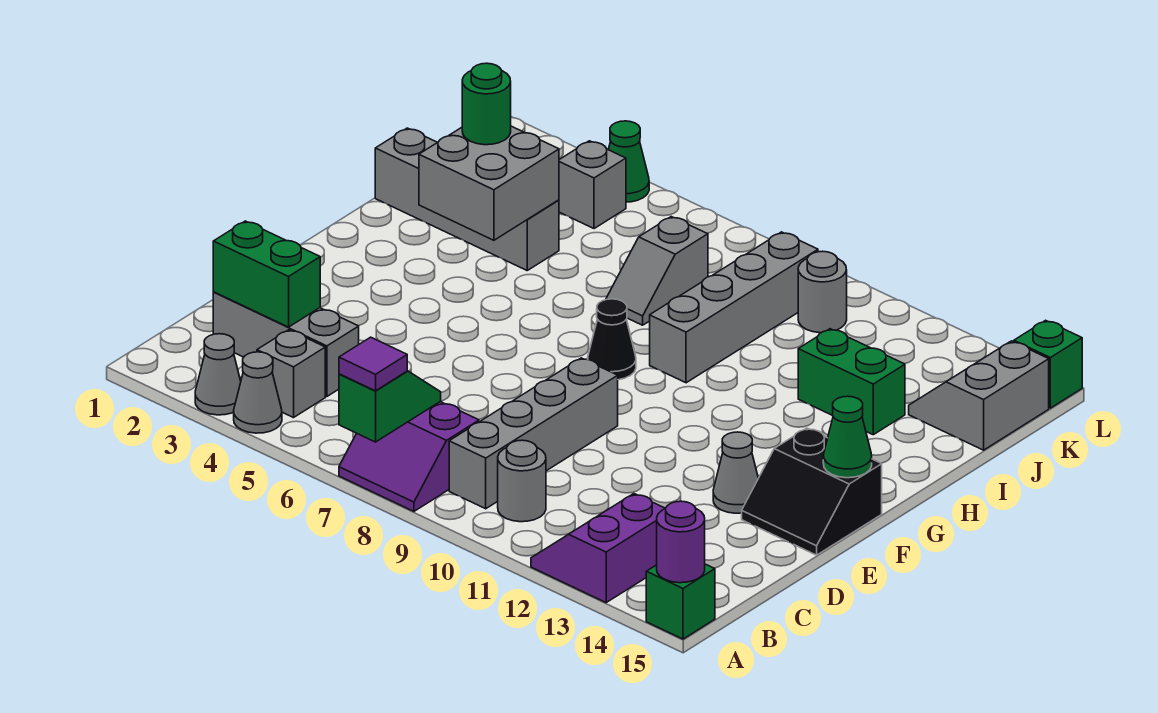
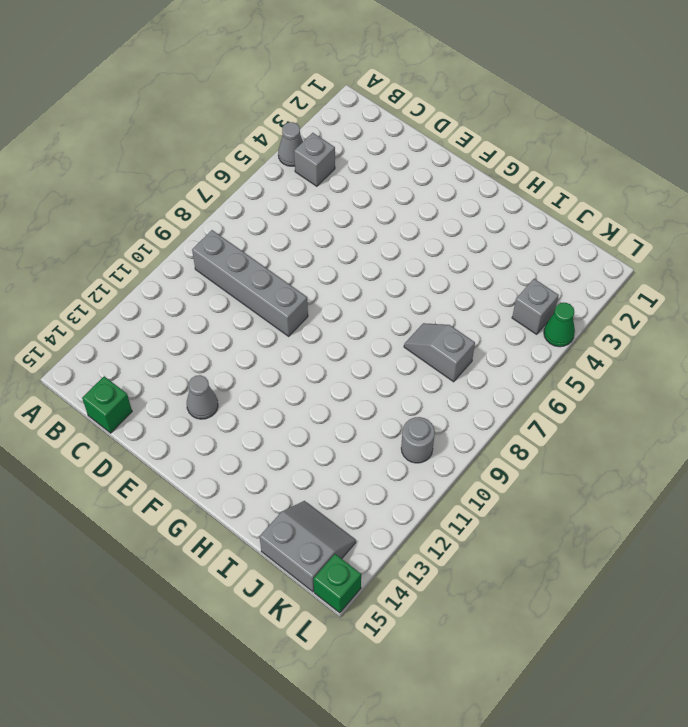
green 1x1 brick [82,376,132,433] -> green 1x1 brick moved to [646,564,715,639]
none -> grey 1x1 cone [195,334,241,415]
none -> purple 2x2 slope [339,402,479,511]
none -> purple 2x2 slope [531,494,665,603]

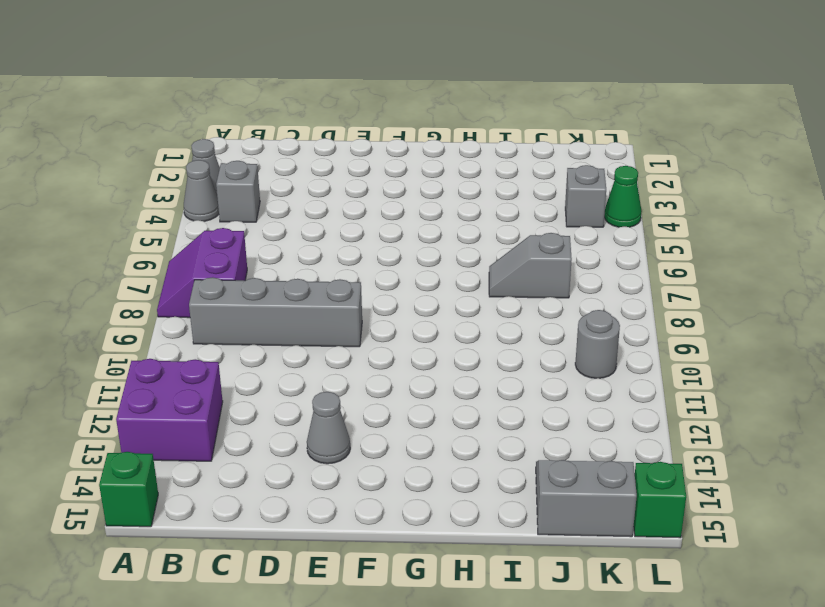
purple 2x2 brick [116,359,223,461] -> purple 2x2 slope [531,494,665,603]
none -> grey 1x1 round brick [498,440,546,522]
none -> grey 1x3 brick [213,292,359,397]
none -> black 2x2 slope [742,428,882,555]

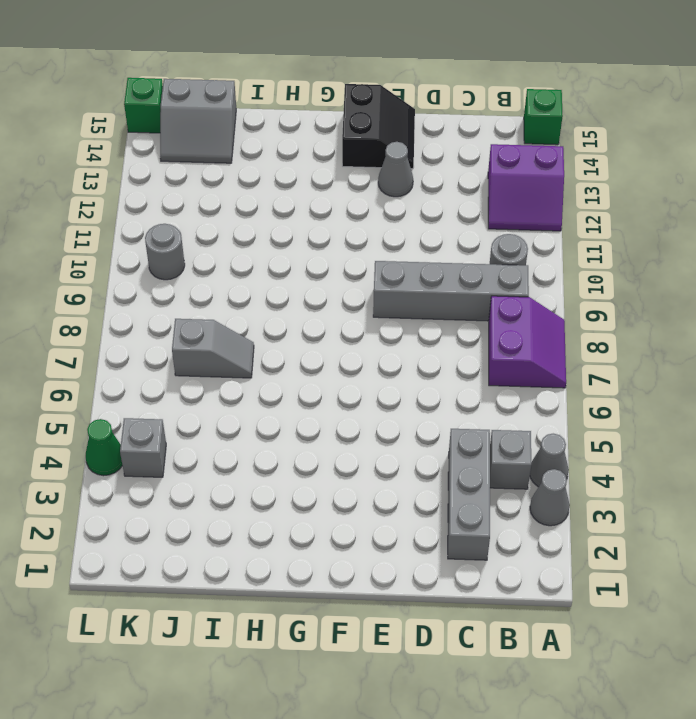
none -> black 1x1 cone [588,299,636,380]
none -> grey 1x4 brick [650,232,818,383]
none -> grey 1x4 brick [375,128,559,270]

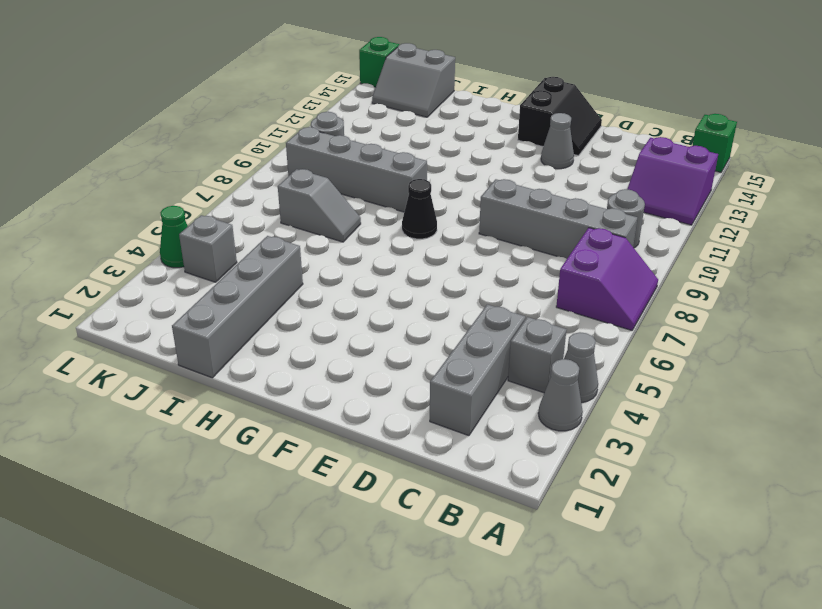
none -> green 1x2 brick [798,329,905,435]
none -> green 1x2 slope [339,371,441,442]
none -> purple 1x1 round brick [657,501,705,583]

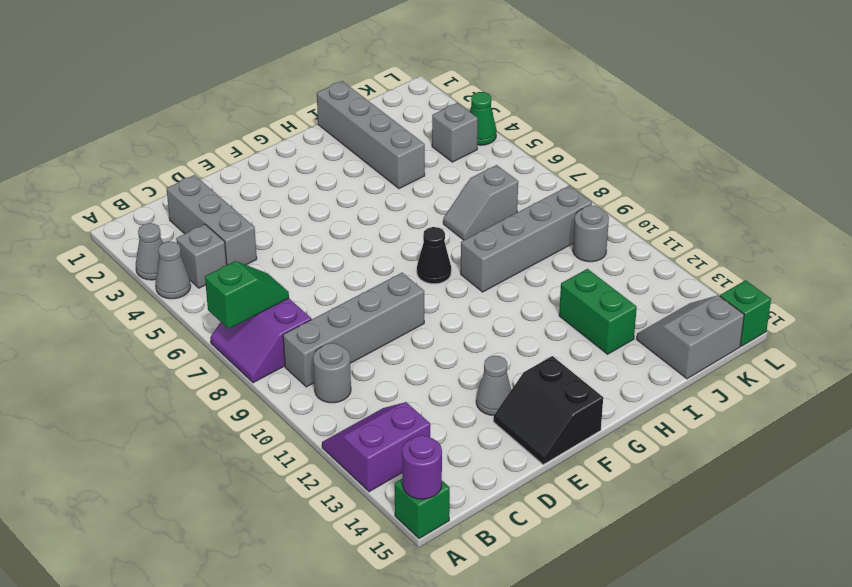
none -> green 1x2 brick [213,221,320,327]
none -> green 1x1 cone [823,396,872,478]
none -> grey 2x2 brick [419,126,559,240]

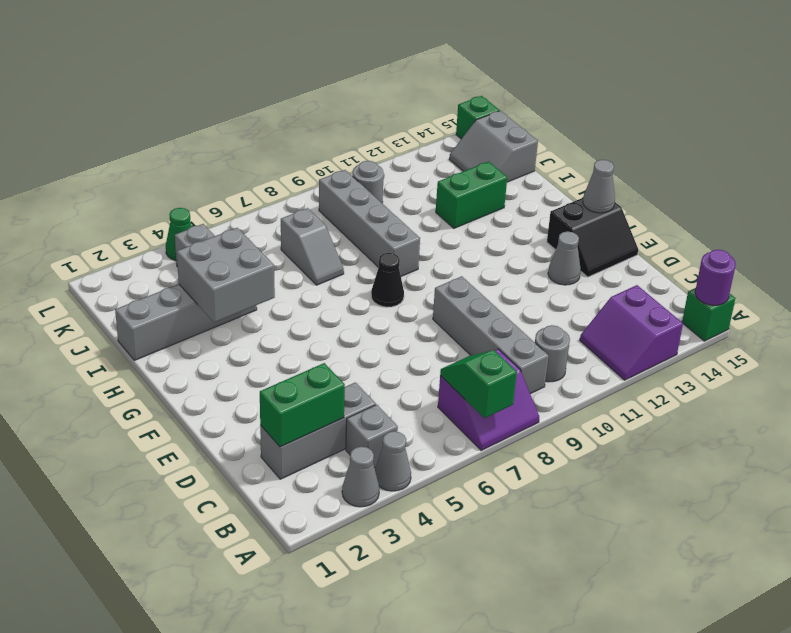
grey 1x1 cone [583,160,615,213] -> green 1x1 cone [823,396,872,478]
none -> purple 1x1 tile [339,337,407,391]
none -> green 1x1 round brick [462,63,511,145]

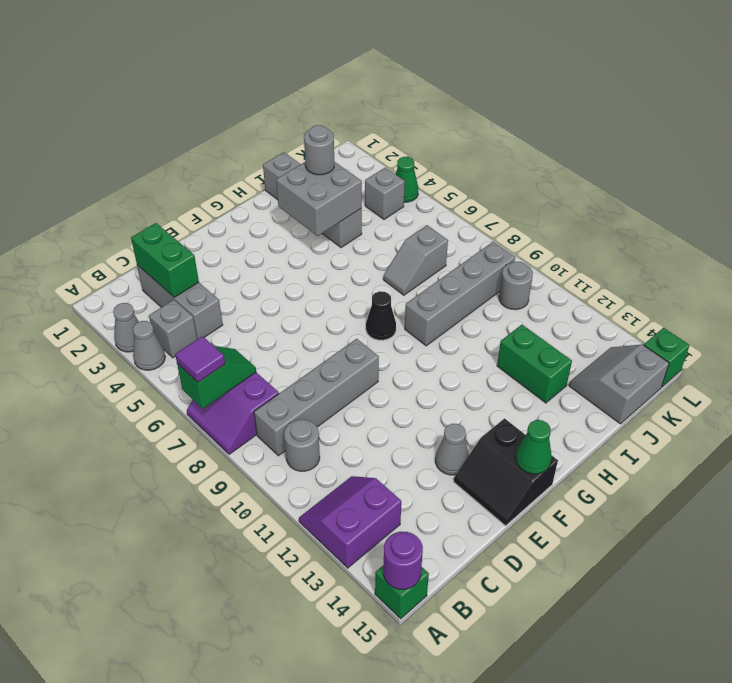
grey 1x1 round brick [304,125,334,175] -> green 1x1 round brick [462,63,511,145]

